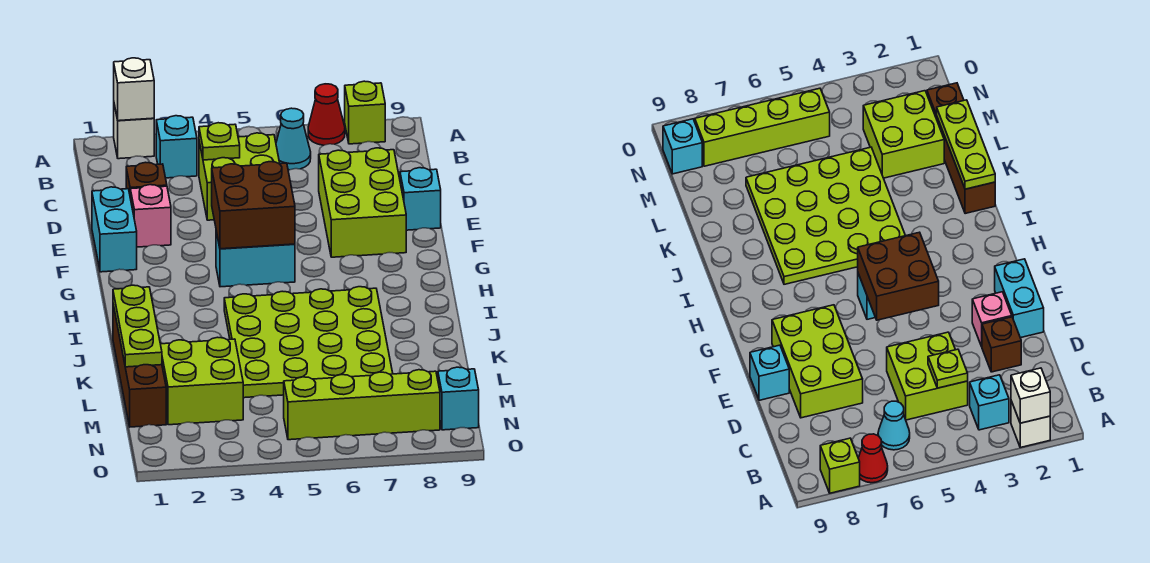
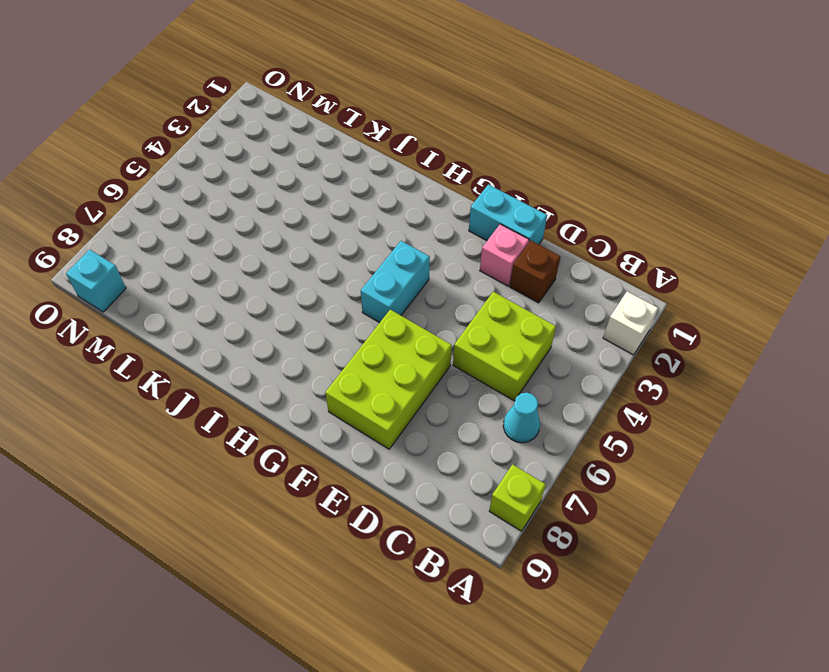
lime 2x3 brick [325,310,452,449] -> lime 2x3 brick turned to [319,148,406,257]
none -> red 1x1 cone [308,84,345,145]
none -> cyan 1x1 brick [156,116,197,178]
none -> cyan 1x1 brick [400,168,441,230]

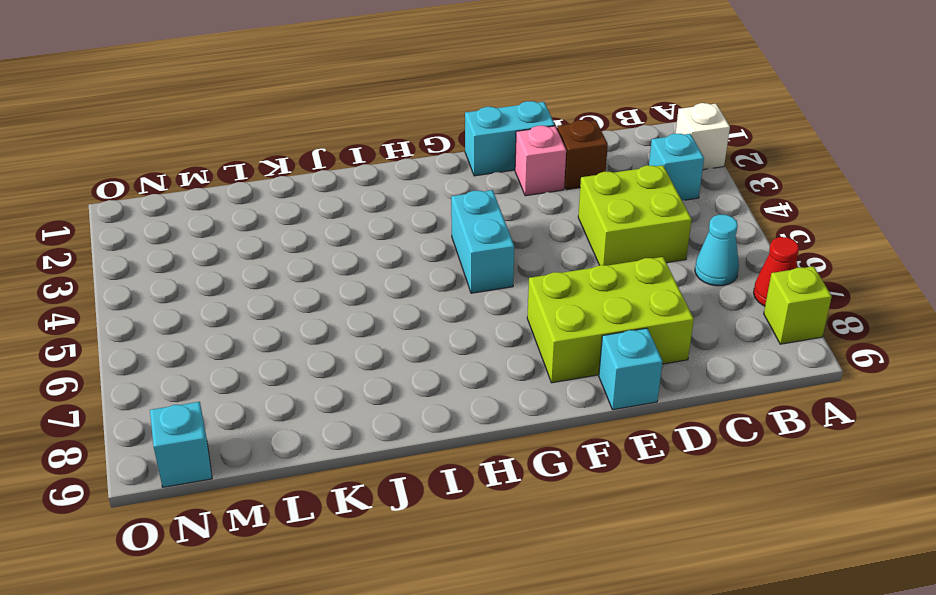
none -> lime 4x4 plate [224,287,393,398]
none -> brown 1x4 brick [113,305,166,427]
none -> lime 2x2 brick [161,337,243,425]

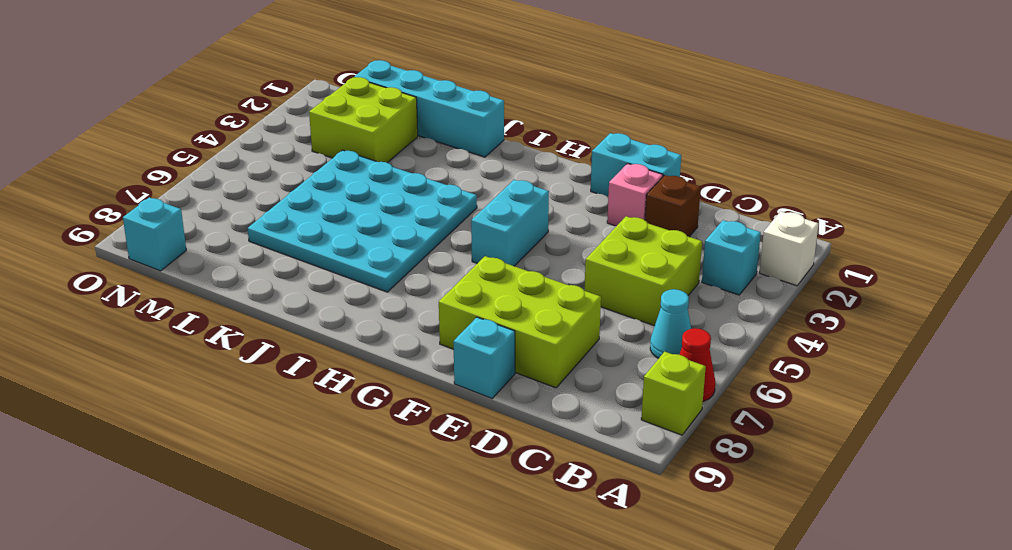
cyan 4x4 plate [248,150,477,292] -> lime 4x4 plate [224,287,393,398]
cyan 1x4 brick [354,60,504,157] -> brown 1x4 brick [113,305,166,427]
none -> lime 1x4 brick [284,370,440,440]
none -> white 1x1 brick [114,58,154,121]
none -> lime 1x1 plate [199,123,240,160]

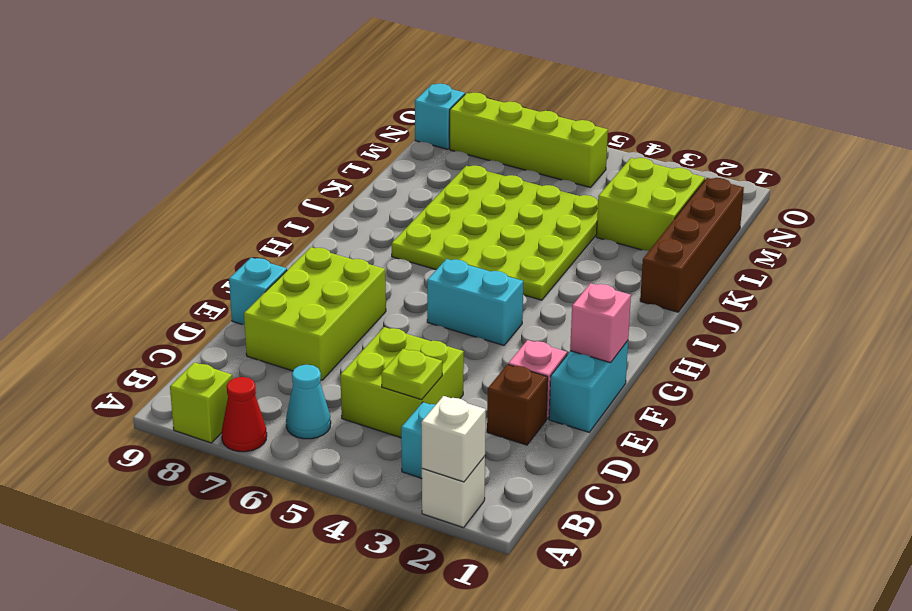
pink 1x1 brick [570,283,631,363] -> none
none -> brown 2x2 brick [212,162,295,249]
none -> lime 1x3 plate [113,285,162,367]

